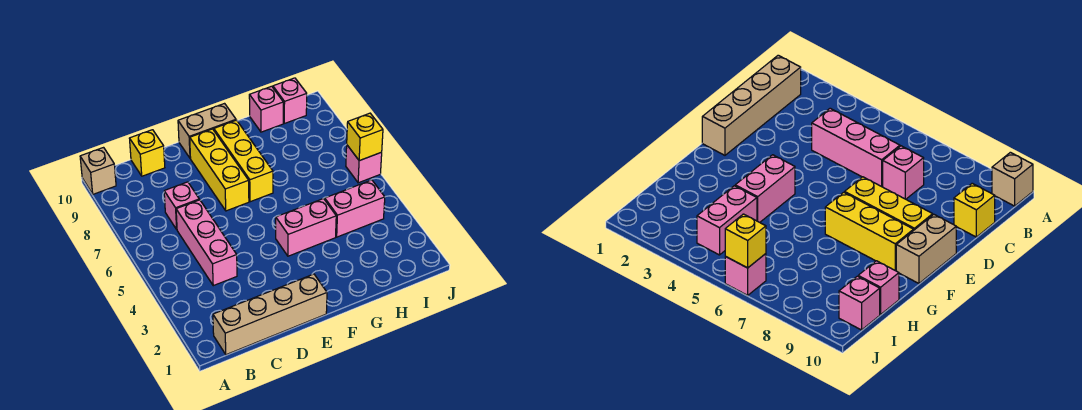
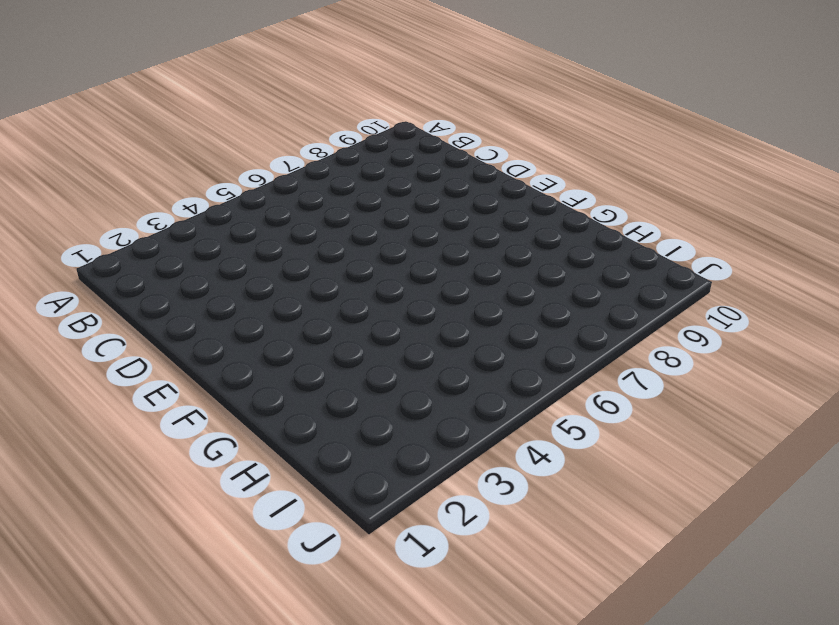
none -> tan 1x1 brick [80,148,116,194]
none -> tan 1x4 brick [213,274,327,355]
none -> pink 1x3 brick [176,200,237,286]

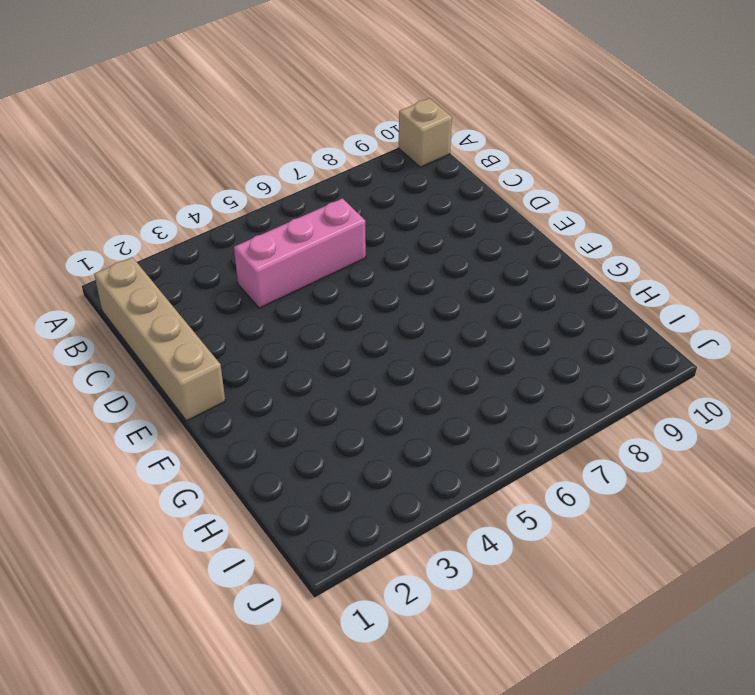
none -> pink 1x1 brick [164,182,199,229]
none -> yellow 1x1 brick [130,130,165,176]
none -> yellow 1x3 brick [190,129,249,211]

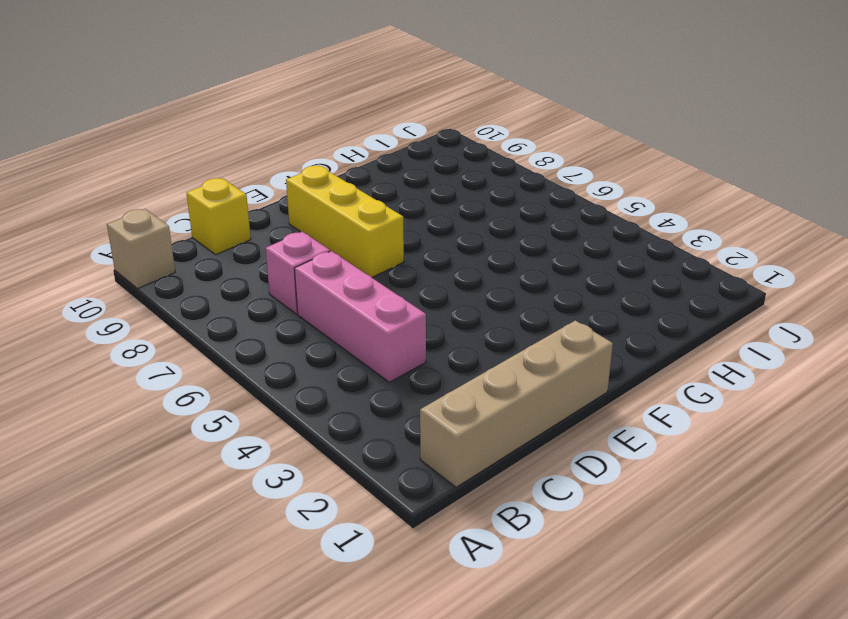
none -> tan 1x2 brick [178,104,236,158]
none -> pink 1x2 brick [276,199,336,256]
none -> yellow 1x3 brick [214,120,273,202]

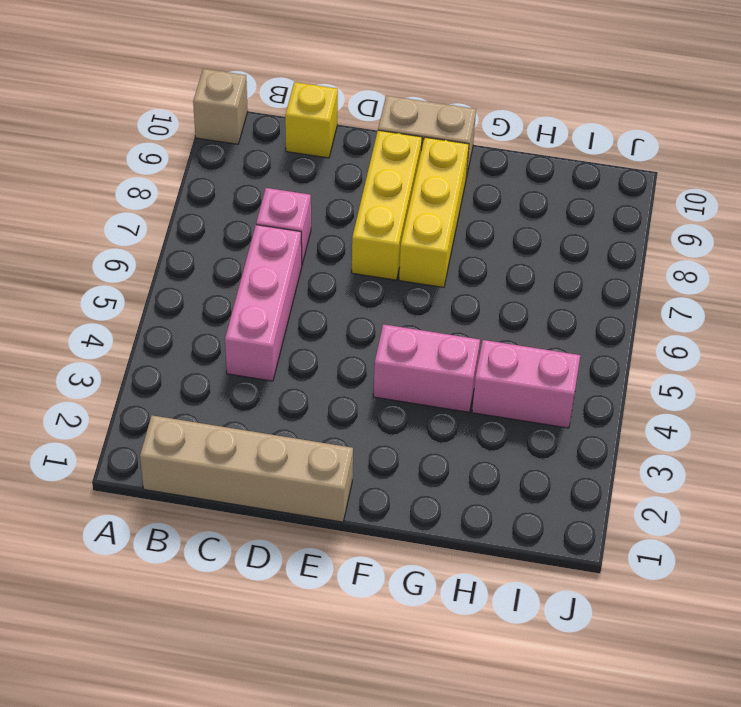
none -> pink 1x1 brick [249,86,283,132]
none -> pink 1x1 brick [273,78,307,123]
none -> pink 1x1 brick [346,145,382,183]

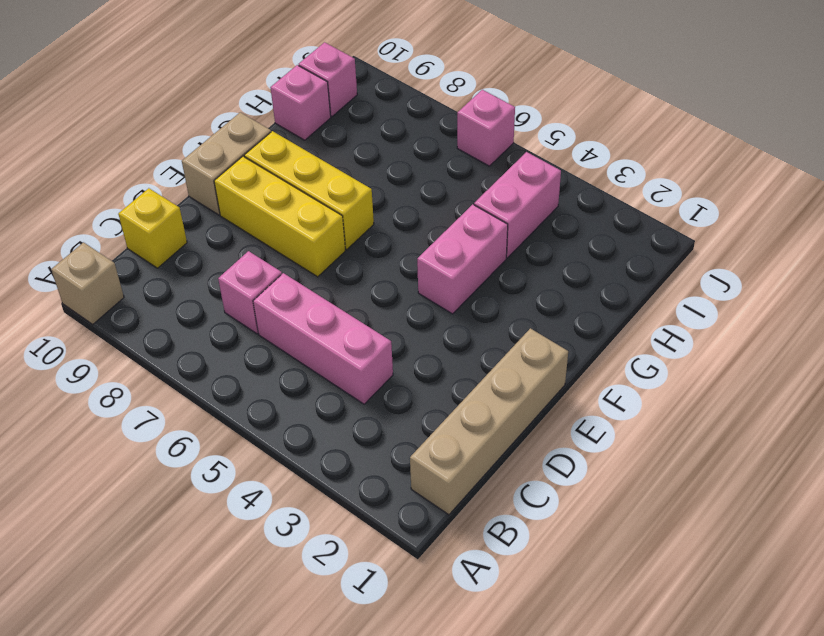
none -> yellow 1x1 brick [347,113,383,161]

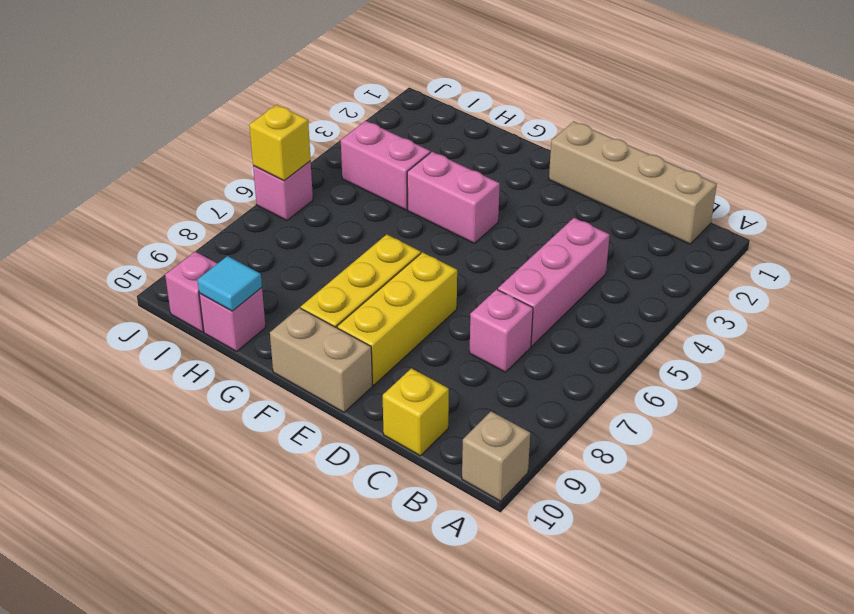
cyan 1x1 tile [197,256,262,311] -> none

